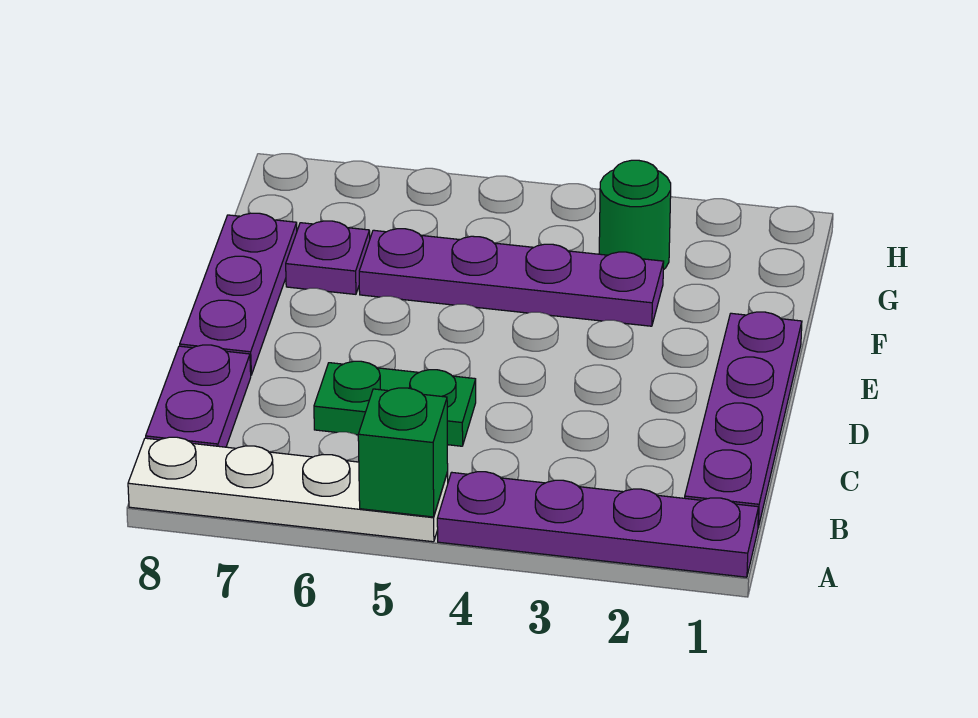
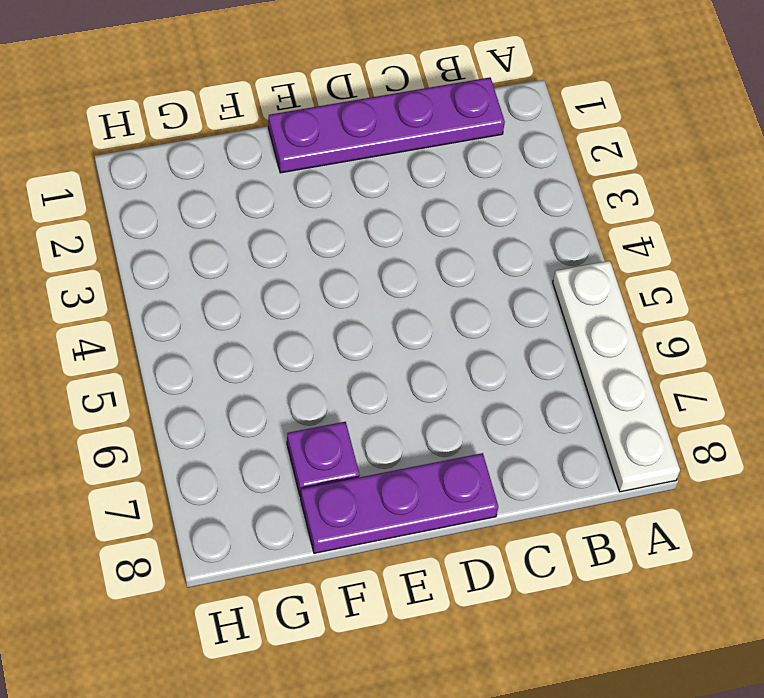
none -> purple 1x4 plate [437,472,759,577]
none -> purple 1x2 plate [146,345,251,447]

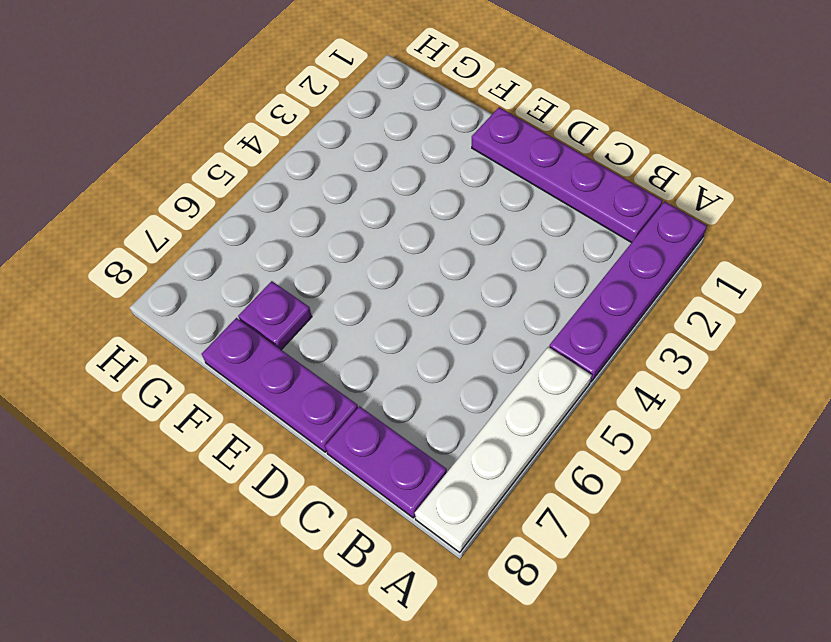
none -> green 1x2 plate [314,361,476,446]
none -> purple 1x4 plate [359,229,664,326]

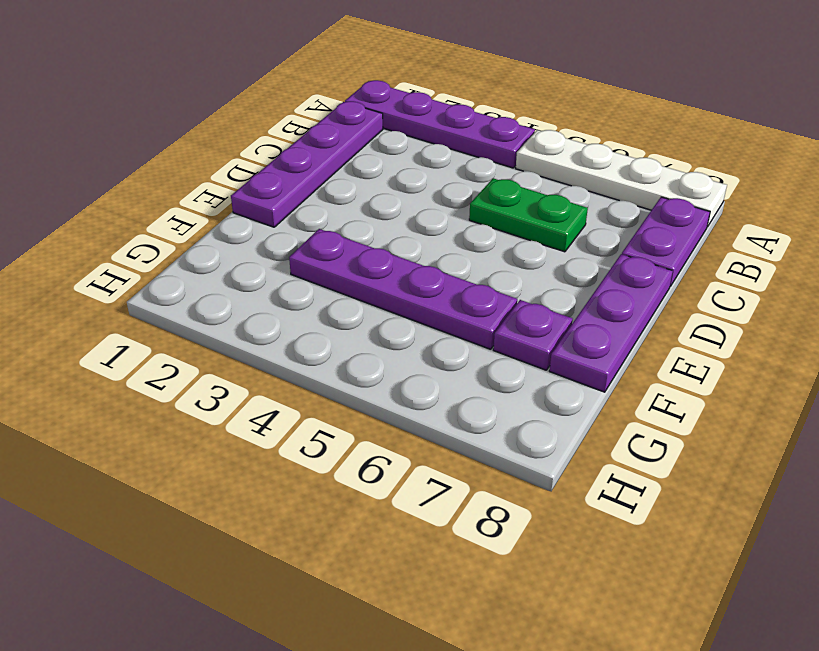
none -> green 1x1 round brick [599,160,671,270]
none -> green 1x1 brick [358,388,448,517]

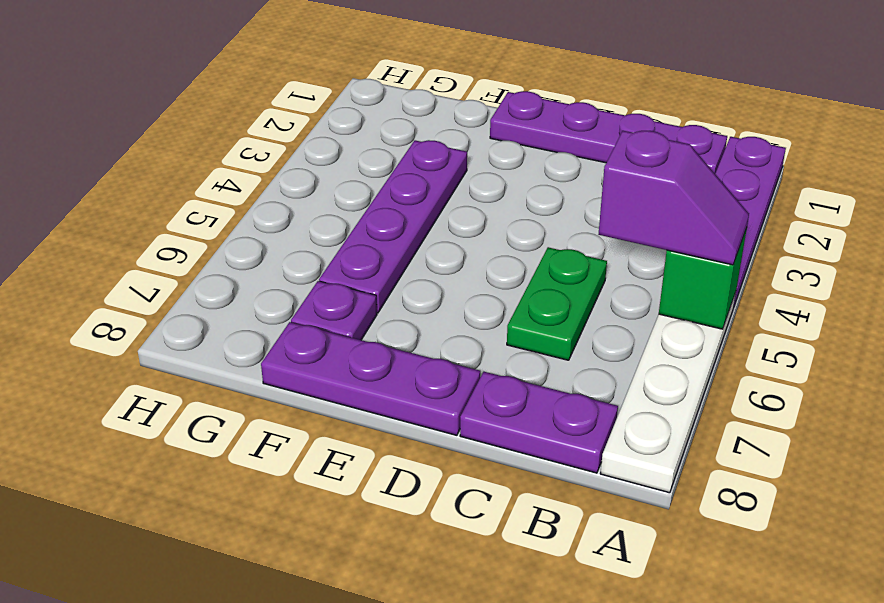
purple 1x2 slope [598,131,749,265] -> none
none -> green 1x1 round brick [599,160,671,270]

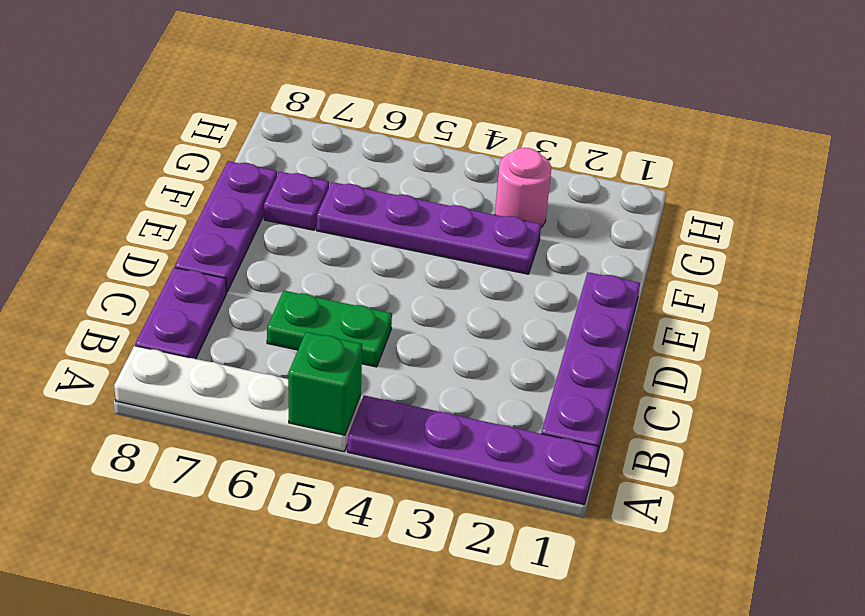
pink 1x1 round brick [495,148,551,227] -> green 1x1 round brick [599,160,671,270]

